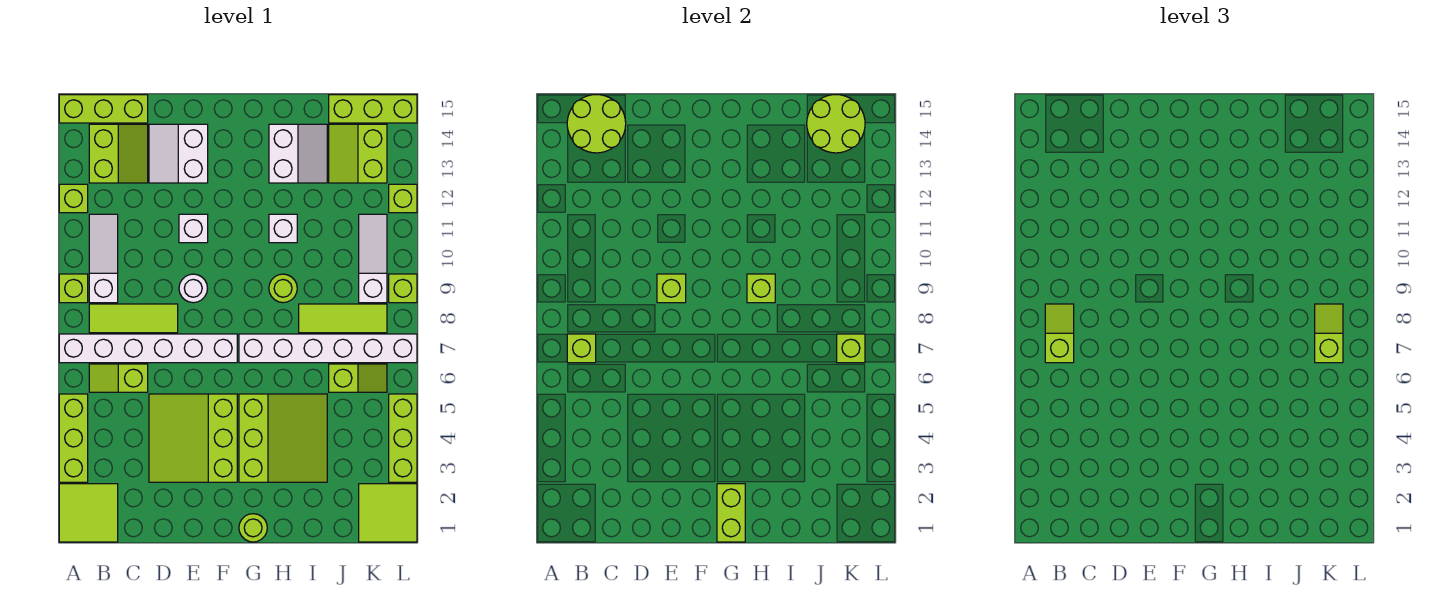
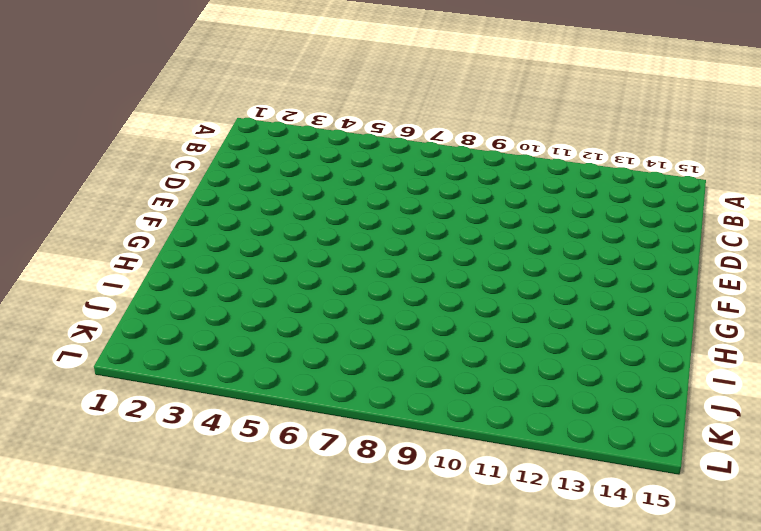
none -> lime 2x2 tile [59,484,118,542]
none -> lime 1x3 brick [59,394,88,482]
none -> white 1x6 brick [59,334,237,363]
none -> lime 1x1 brick [59,274,88,303]

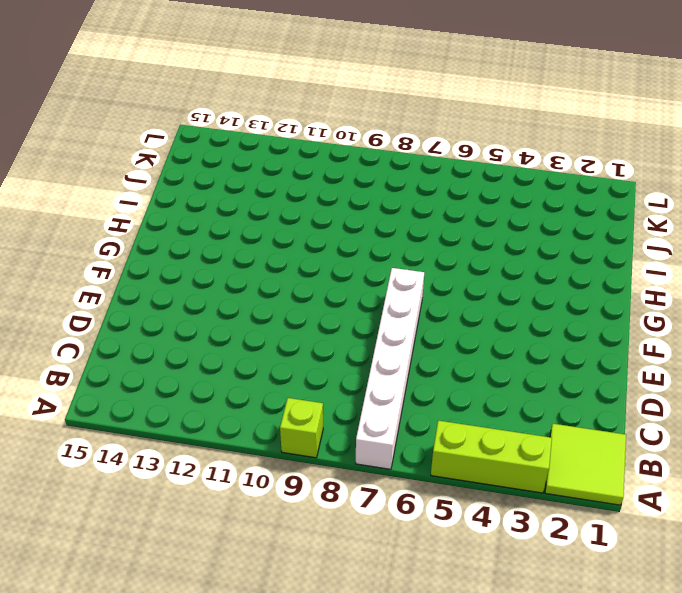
none -> lime 1x1 brick [59,184,88,213]
none -> lime 1x3 brick [59,95,148,123]
none -> lime 1x2 slope [89,364,148,392]
none -> lime 1x3 tile [89,304,178,333]

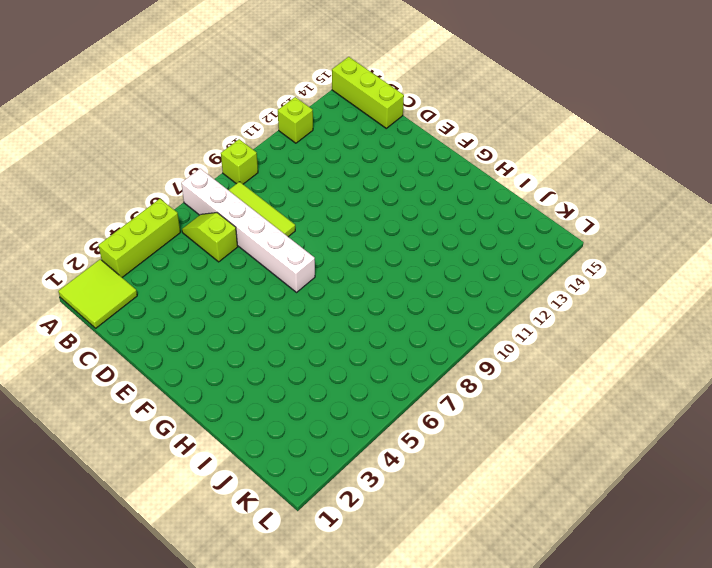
none -> white 1x3 slope [89,214,118,303]
none -> lime 2x2 slope [89,124,148,183]
none -> lime 3x3 slope [149,394,237,482]
none -> white 2x2 slope [149,124,208,183]

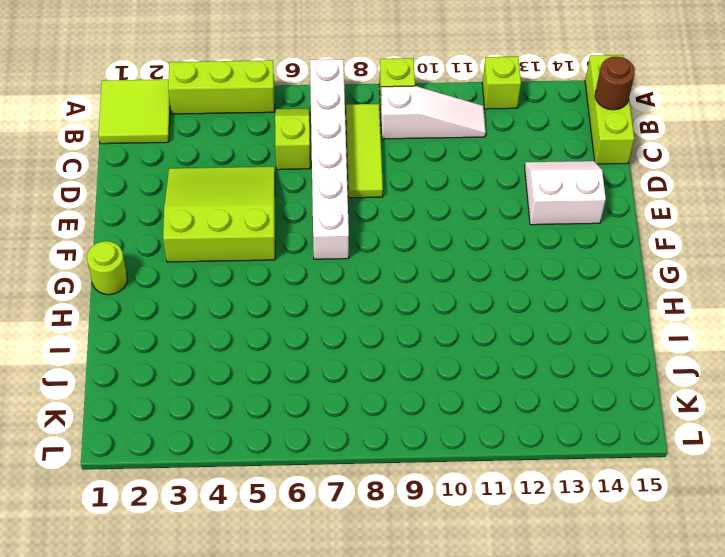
brown 1x1 round brick [595,56,635,110] -> lime 2x2 round brick [567,95,626,153]
none -> lime 2x2 slope [89,124,148,183]
none -> white 1x1 round brick [179,274,207,303]
none -> white 1x1 brick [179,214,208,243]
none -> lime 3x3 slope [239,394,327,482]

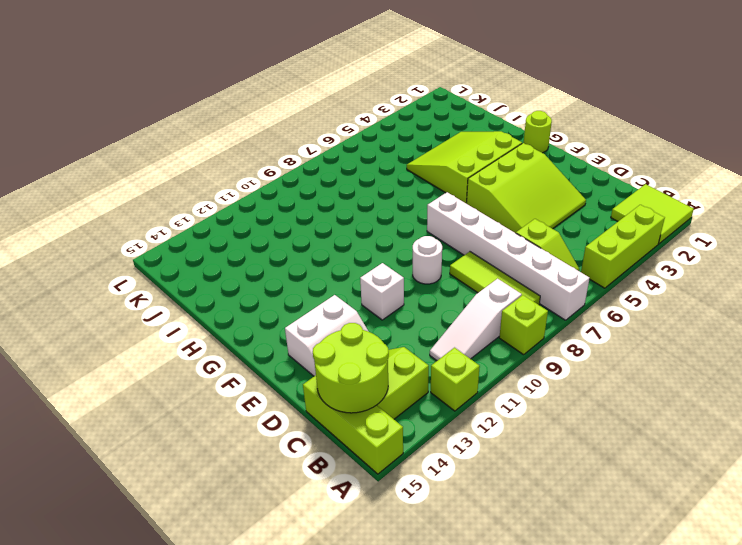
none -> white 1x6 brick [239,334,417,363]
none -> lime 1x1 round brick [269,274,297,303]
none -> white 1x1 brick [269,214,297,243]
none -> white 2x2 slope [269,124,327,183]

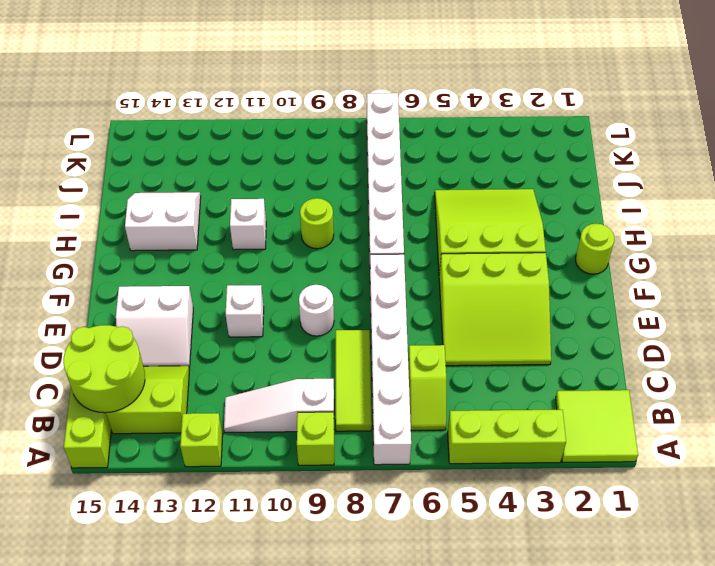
none -> lime 1x3 tile [299,304,387,333]
none -> lime 1x2 slope [329,364,387,392]
none -> lime 2x2 slope [329,124,387,183]
none -> lime 1x3 brick [329,95,417,123]

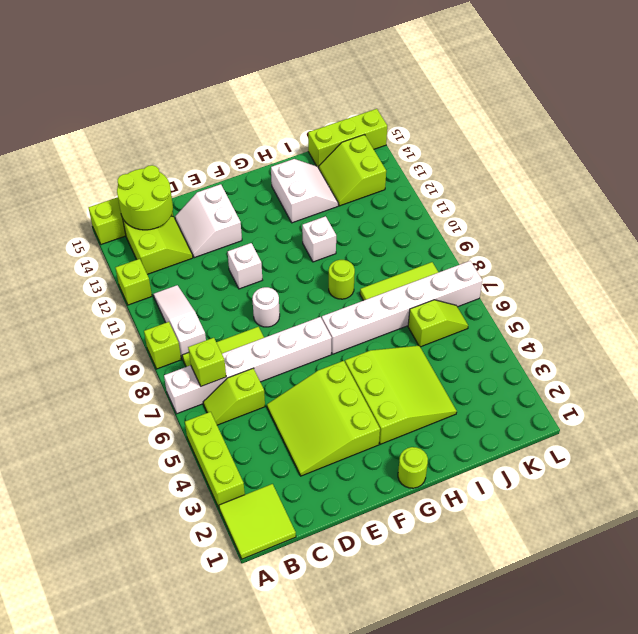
none -> lime 2x2 tile [359,484,417,542]
none -> white 1x3 slope [359,214,387,303]
none -> lime 1x3 brick [389,394,417,482]
none -> lime 1x1 brick [389,274,417,303]

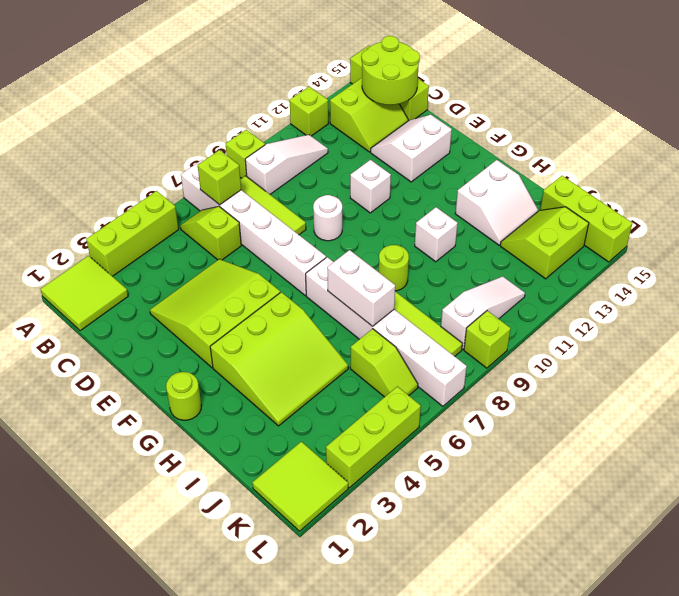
white 1x2 brick [327,250,395,326] -> none
none -> lime 1x1 brick [389,184,417,213]
none -> lime 1x1 brick [657,274,686,303]
none -> lime 1x2 brick [717,484,745,542]
none -> lime 1x1 brick [747,274,775,303]

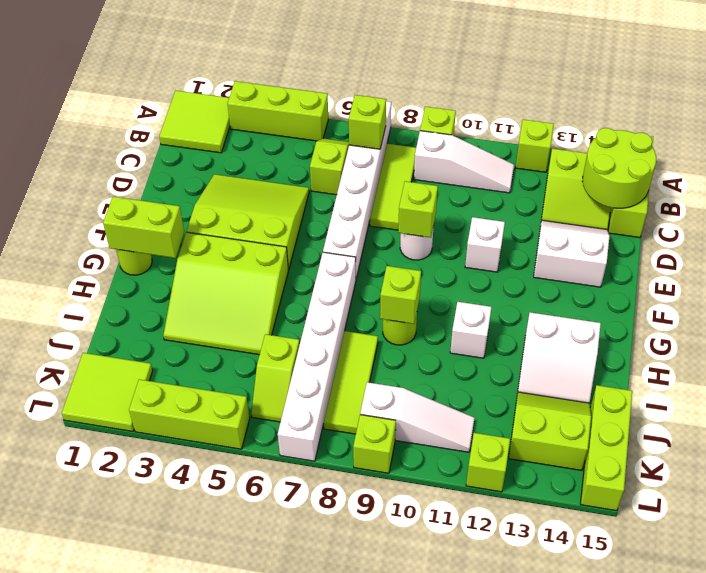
none -> lime 2x2 round brick [807,95,865,153]
none -> lime 1x1 brick [837,334,865,363]
none -> lime 1x2 slope [1045,304,1074,363]
none -> lime 1x2 slope [1315,304,1343,363]

